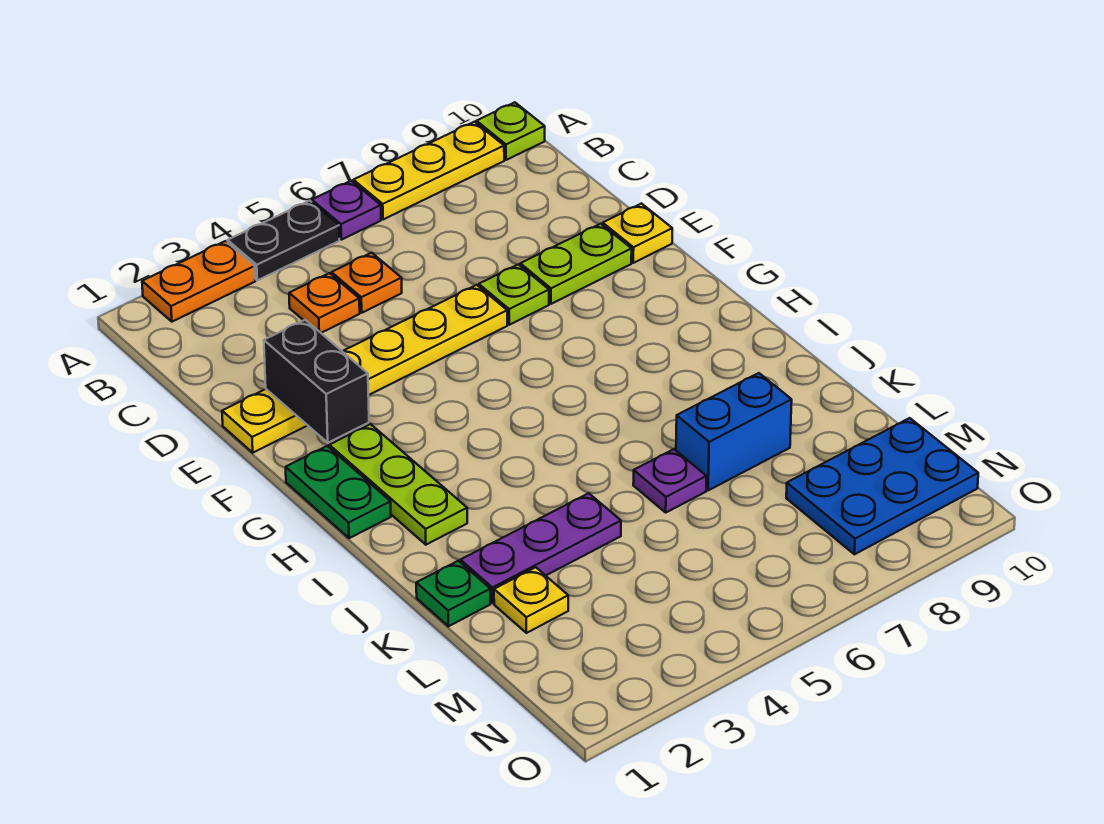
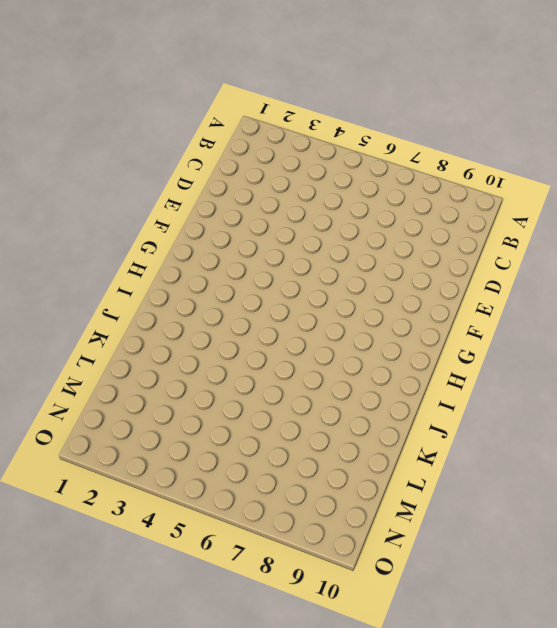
none -> orange 1x2 plate [142,241,255,322]
none -> black 1x2 plate [228,201,339,280]
none -> purple 1x1 plate [312,181,381,240]

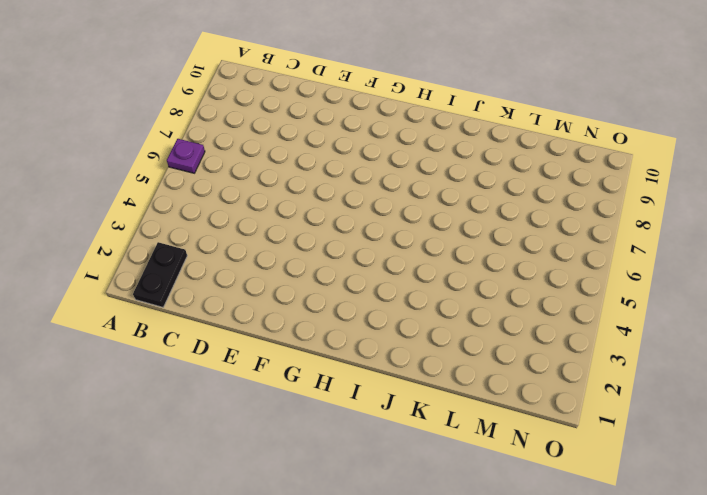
black 1x2 plate [133,242,187,307] -> black 1x2 plate moved to [228,201,339,280]
none -> orange 1x2 plate [142,241,255,322]
none -> yellow 1x3 plate [353,122,504,220]
none -> lime 1x1 plate [476,102,545,160]

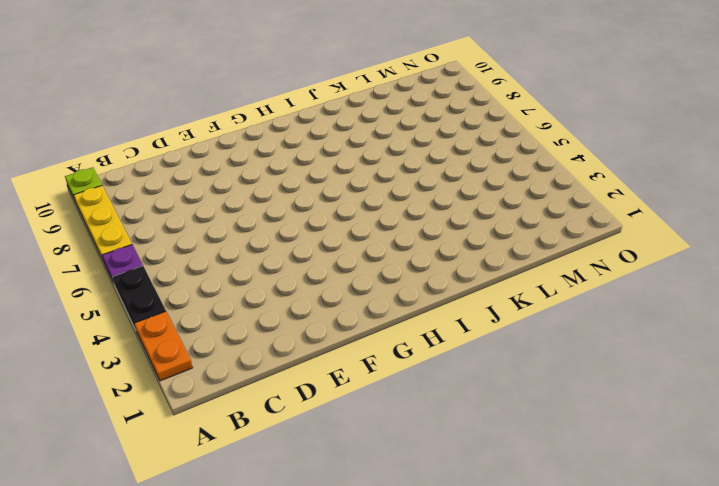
none -> orange 1x1 plate [289,273,360,333]
none -> orange 1x1 plate [332,253,402,313]
none -> yellow 1x6 plate [222,285,507,453]

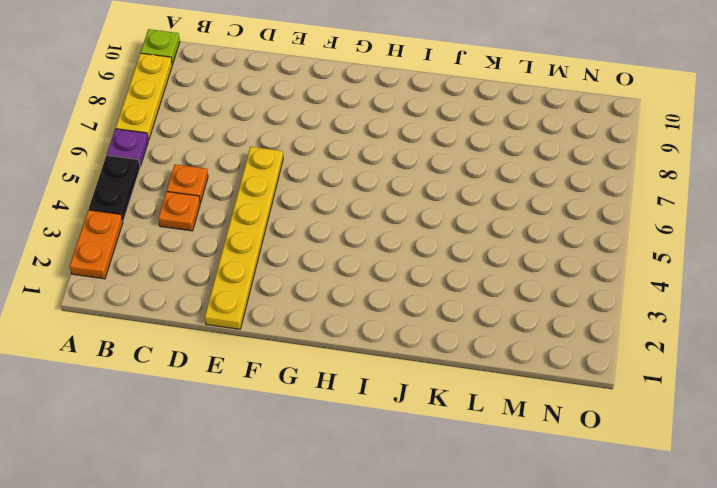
none -> lime 1x1 plate [479,264,549,325]
none -> lime 1x2 plate [520,224,632,304]
none -> yellow 1x1 plate [603,204,672,263]

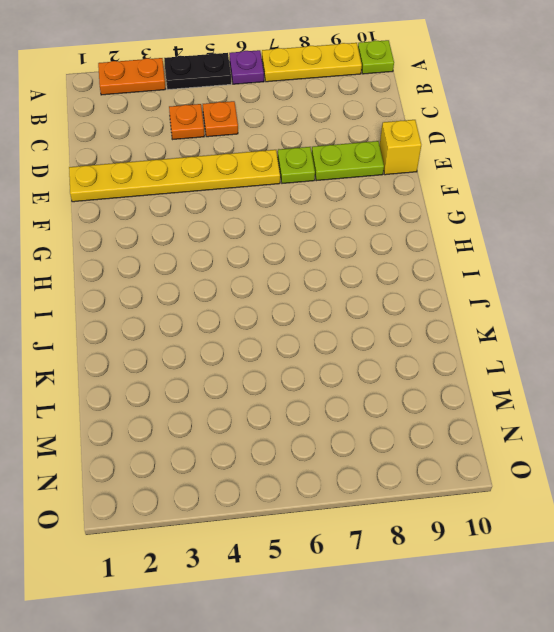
yellow 1x1 brick [380,120,421,175] -> yellow 1x1 plate [603,204,672,263]
none -> green 1x2 plate [286,446,391,538]
none -> lime 1x3 plate [329,424,467,545]
none -> green 1x1 plate [416,561,490,626]

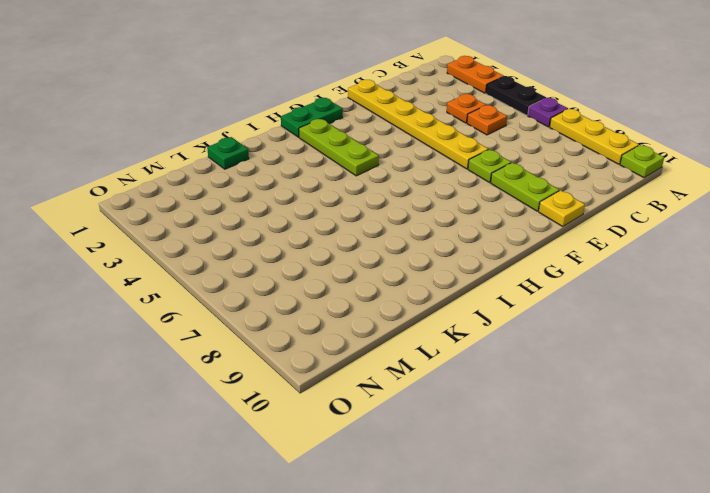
lime 1x3 plate [299,119,379,176] -> lime 1x3 plate turned to [329,424,467,545]
none -> purple 1x3 plate [460,493,621,603]
none -> purple 1x1 plate [633,449,706,512]
none -> blue 1x2 brick [676,373,792,490]

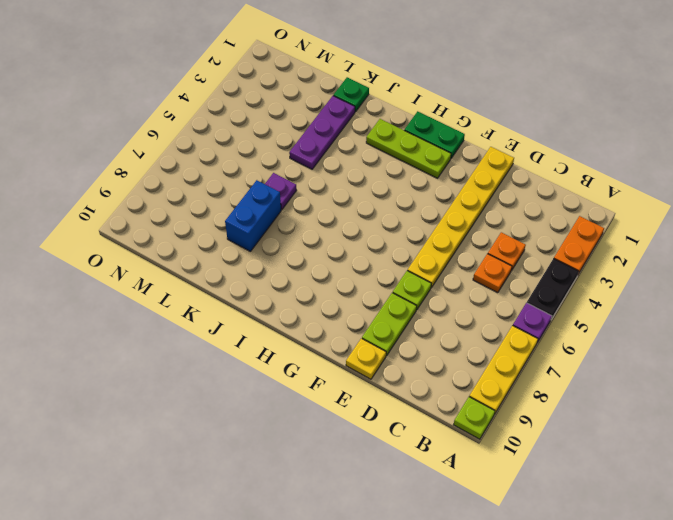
none -> yellow 1x1 plate [494,567,568,633]
none -> blue 2x3 plate [786,418,978,554]
none -> black 1x2 brick [264,320,369,443]

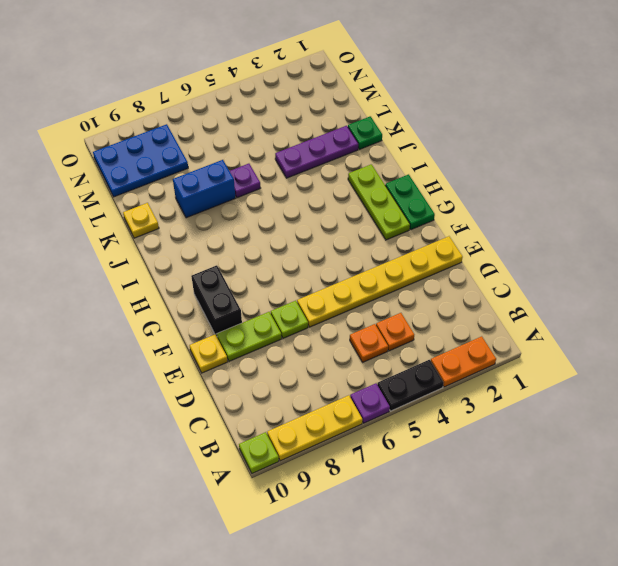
black 1x2 brick [191,265,242,336] -> black 1x2 brick moved to [264,320,369,443]
yellow 1x1 plate [123,203,159,238] -> yellow 1x1 plate moved to [494,567,568,633]

